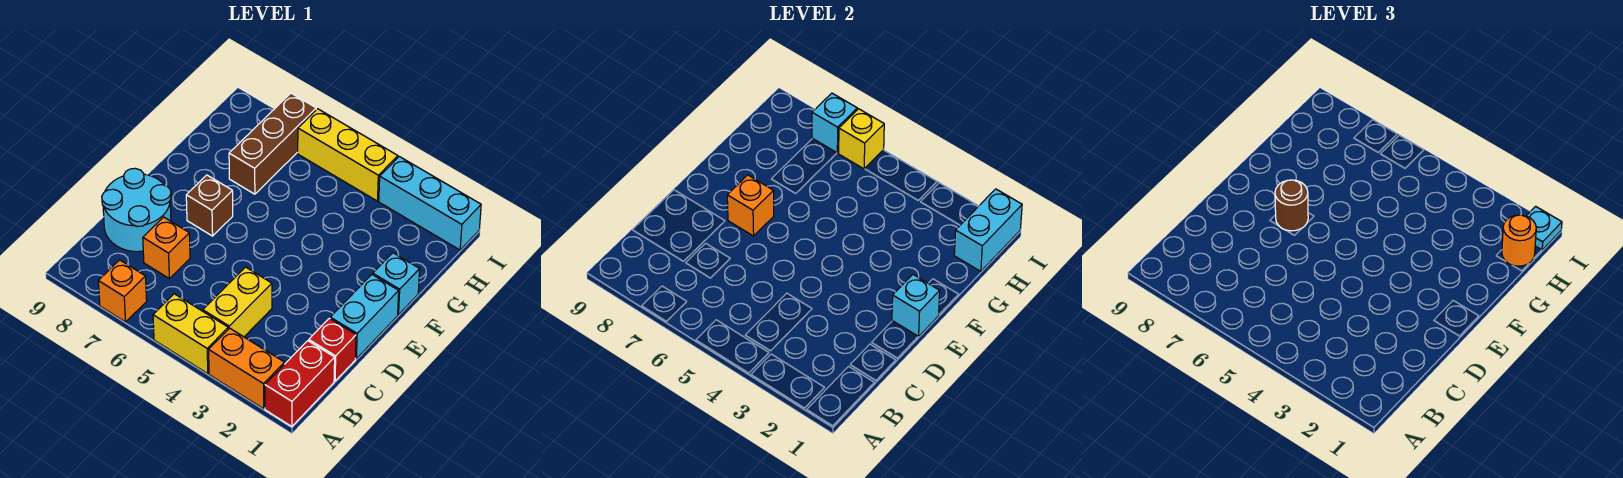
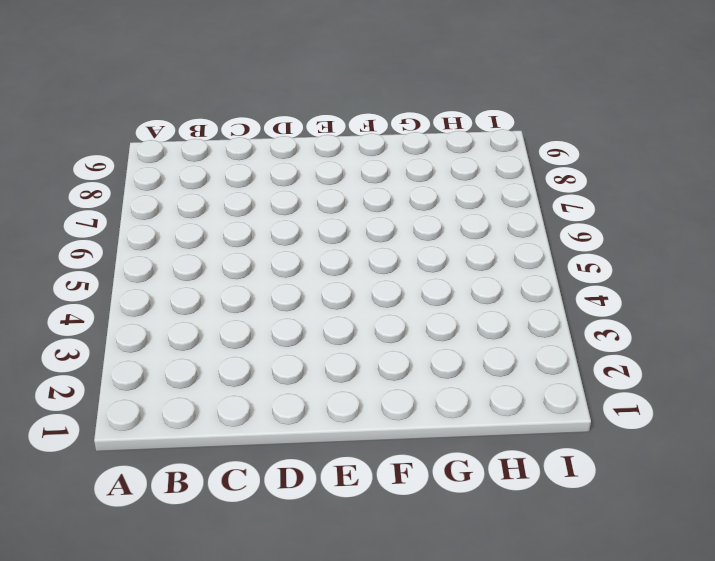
none -> red 1x2 brick [265,341,335,427]
none -> orange 1x2 brick [209,328,285,409]
none -> yellow 1x2 brick [153,294,228,374]

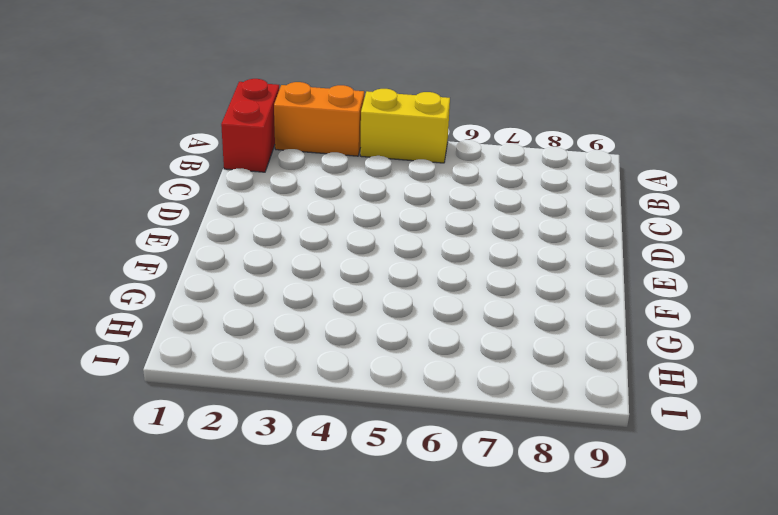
none -> orange 1x1 brick [98,260,147,322]
none -> yellow 1x2 brick [203,267,272,337]
none -> red 1x1 brick [309,318,356,381]

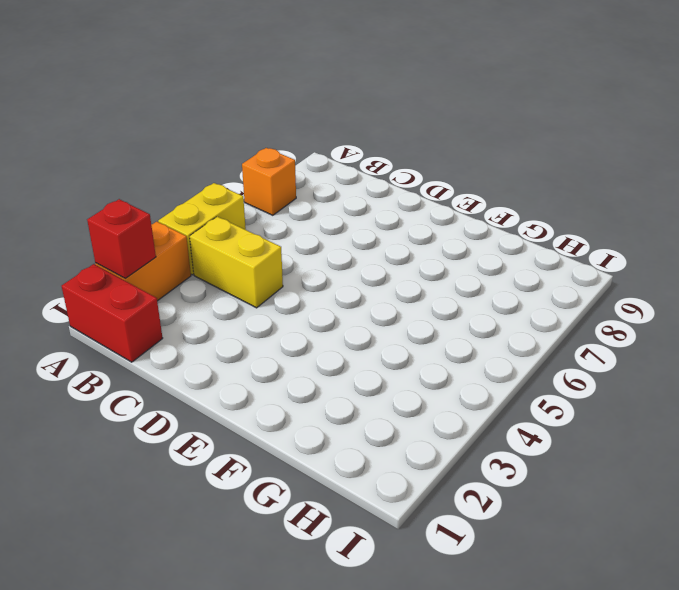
red 1x1 brick [87,199,156,279] -> red 1x1 brick moved to [309,318,356,381]
none -> orange 1x1 brick [143,217,190,279]
none -> cyan 2x2 round brick [102,168,171,252]
none -> cyan 1x2 brick [330,274,399,359]

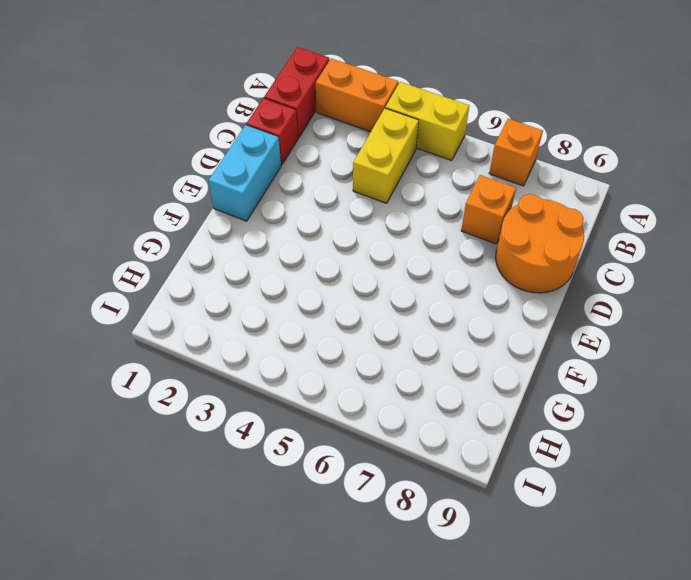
orange 2x2 round brick [496,194,584,293] -> cyan 2x2 round brick [102,168,171,252]
none -> brown 1x1 brick [186,175,233,236]
none -> cyan 1x1 brick [373,253,420,315]
none -> brown 1x3 brick [229,93,316,194]

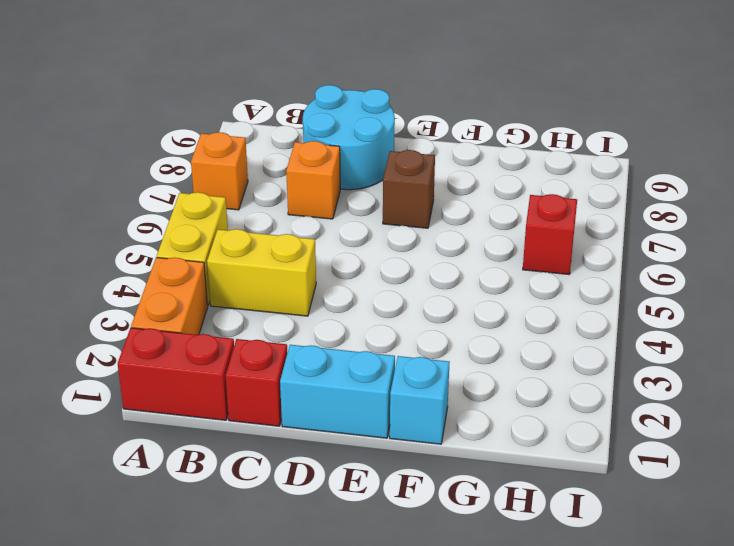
red 1x1 brick [523,194,577,274] -> none
none -> brown 1x3 brick [229,93,316,194]
none -> cyan 1x3 brick [379,157,481,250]
none -> yellow 1x3 brick [298,109,398,201]

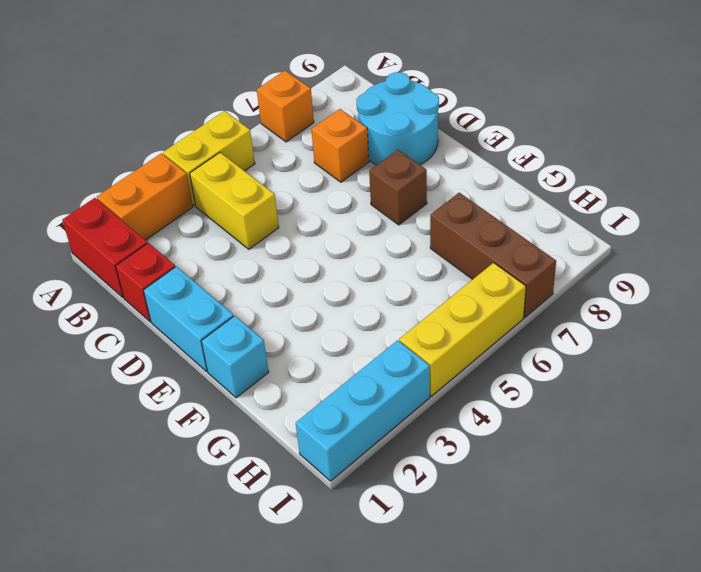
none -> cyan 1x1 brick [892,275,940,337]
none -> orange 1x1 brick [727,175,774,236]
none -> cyan 1x2 brick [954,189,1022,271]

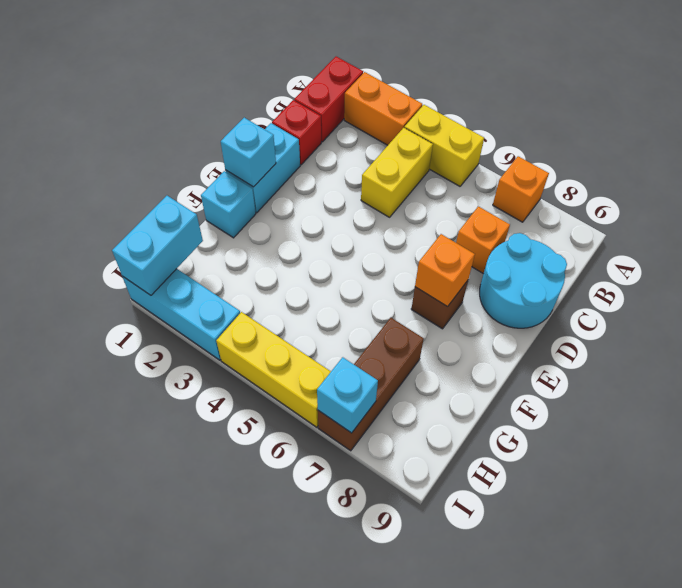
none -> yellow 1x1 brick [839,109,884,169]
none -> brown 1x1 round brick [1275,180,1308,231]
none -> orange 1x1 round brick [1502,215,1536,266]

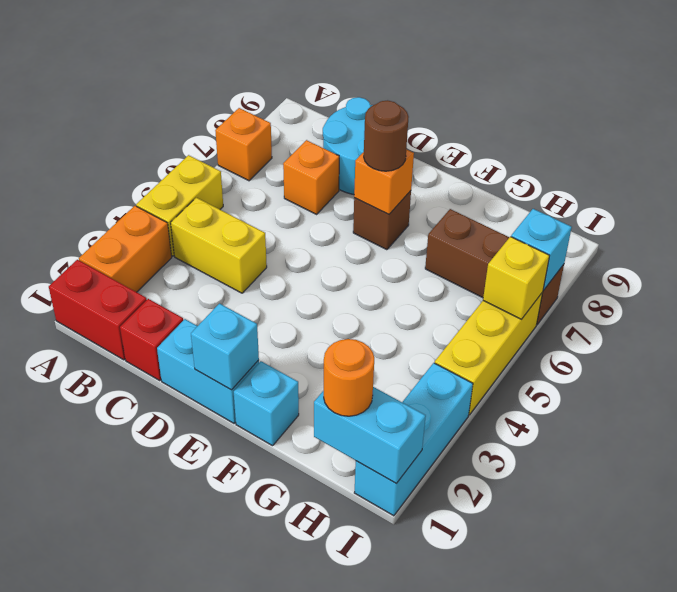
none -> cyan 1x1 plate [1527,206,1562,250]

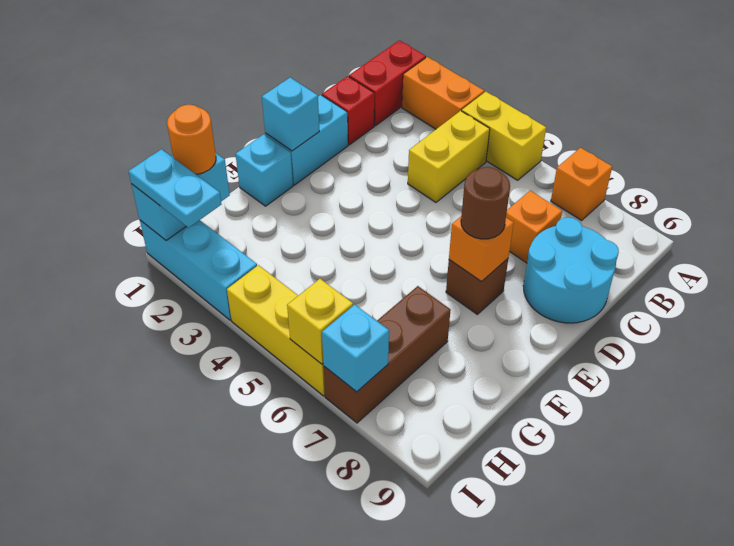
cyan 1x2 plate [129,149,221,228] -> cyan 1x1 plate [1527,206,1562,250]

